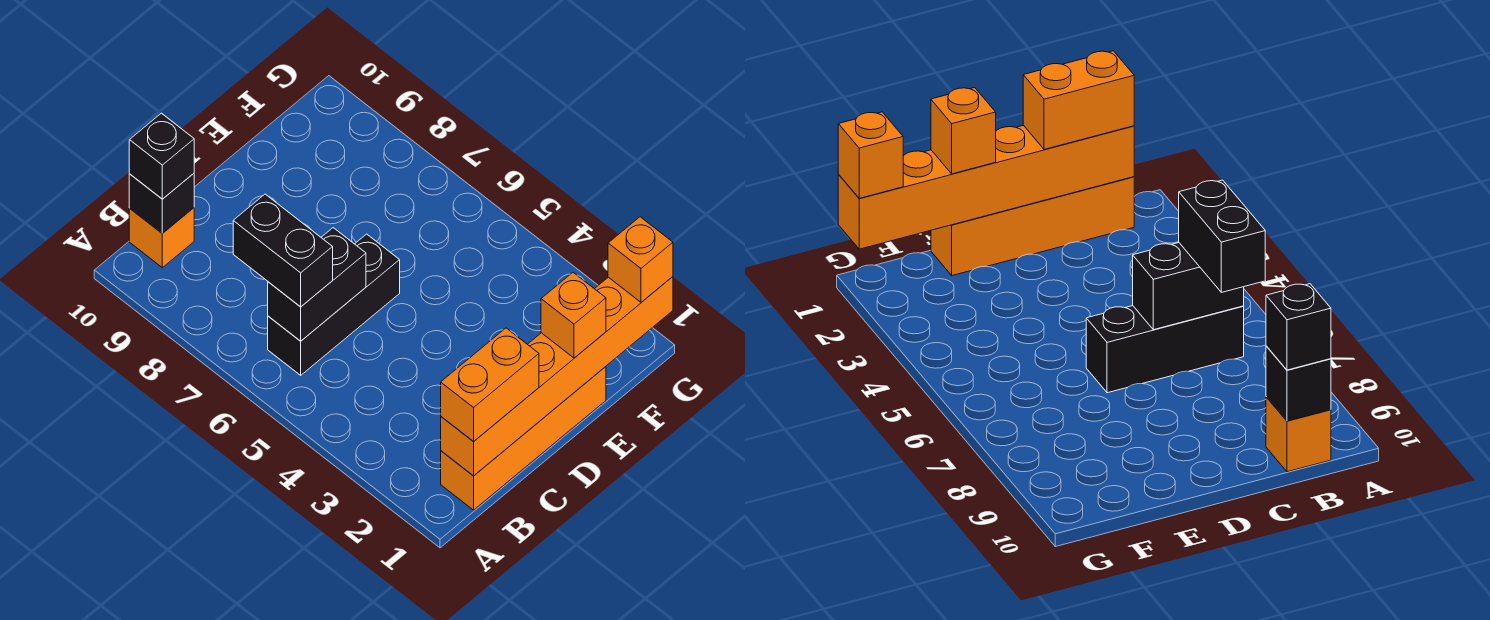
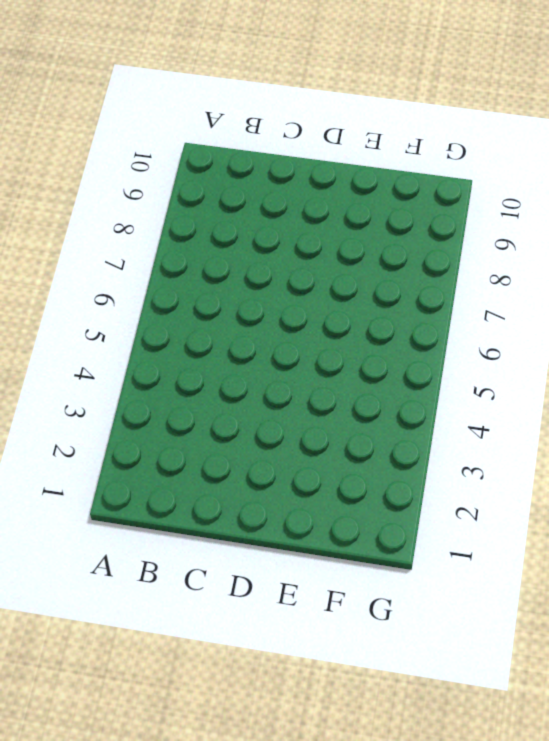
none -> orange 1x4 brick [441,367,606,510]
none -> black 1x3 brick [268,234,400,375]

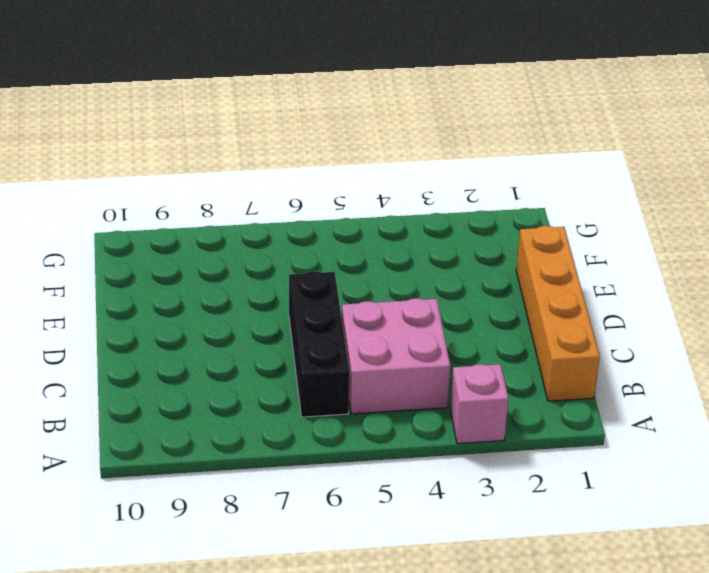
pink 1x1 brick [450,364,508,444] -> none
pink 2x2 brick [342,298,450,414] -> none
none -> orange 1x1 brick [129,208,194,268]
none -> orange 1x6 brick [441,277,673,476]

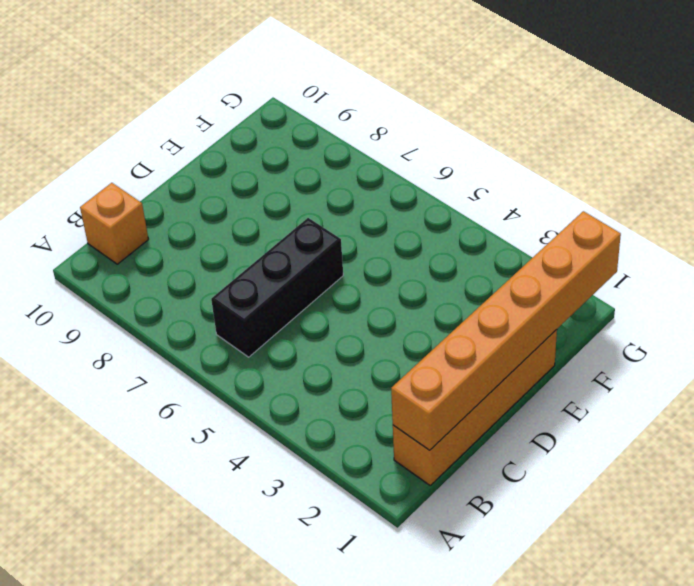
none -> black 1x2 brick [268,228,366,341]
none -> black 1x1 brick [129,173,194,233]

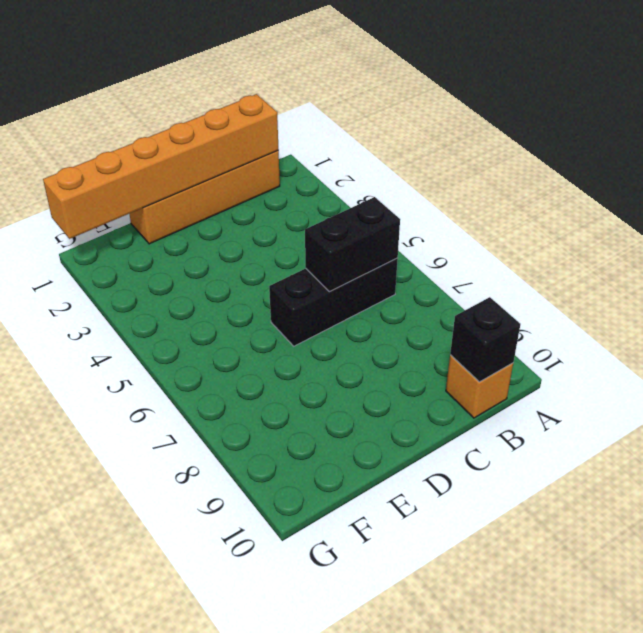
none -> orange 1x2 brick [441,328,539,442]
none -> black 1x2 brick [233,194,333,307]

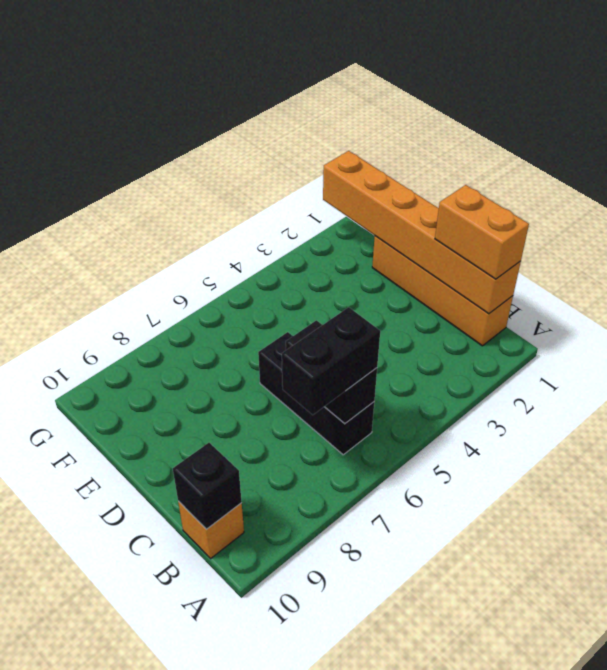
none -> black 1x1 brick [129,113,194,199]
none -> orange 1x1 brick [541,273,606,358]

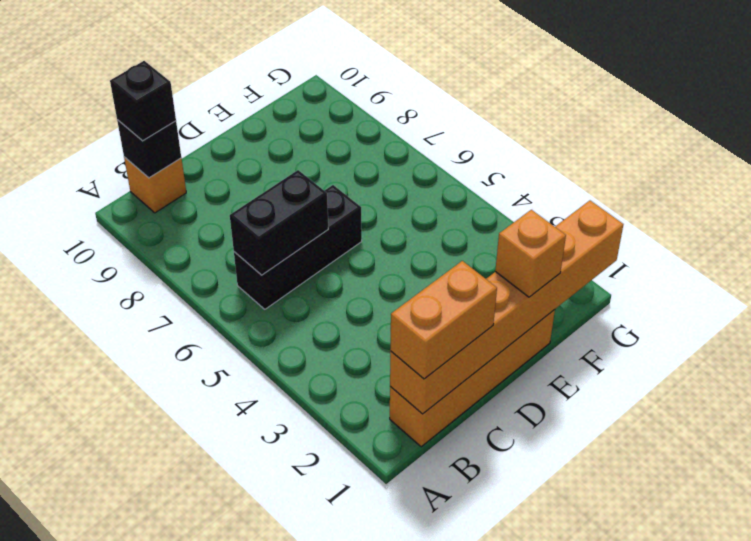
none -> black 1x2 brick [233,194,333,307]
none -> orange 1x1 brick [608,217,673,302]

